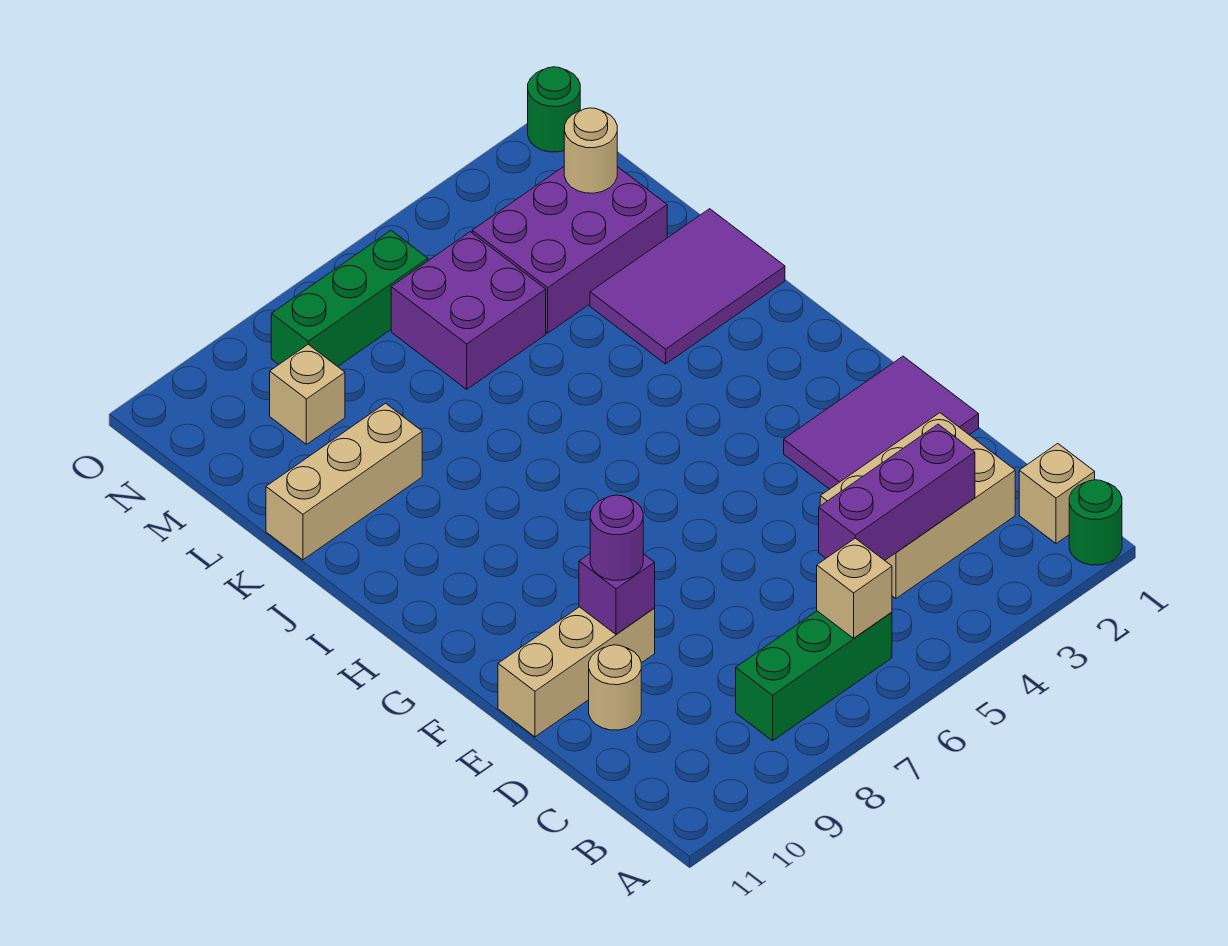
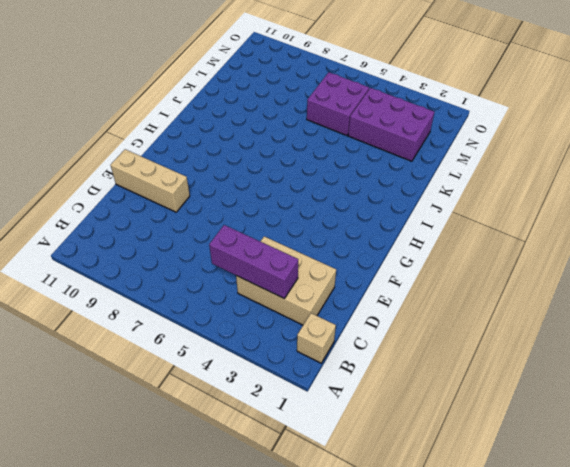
none -> green 1x1 round brick [1069,480,1122,565]
none -> green 1x3 brick [736,611,892,741]
none -> tan 1x1 round brick [589,645,641,730]

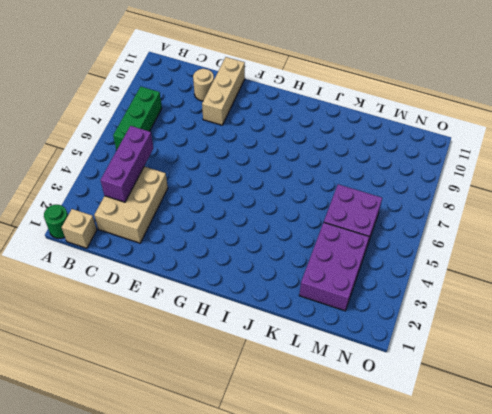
none -> purple 2x3 tile [784,356,979,489]
none -> purple 2x3 tile [590,209,785,364]
none -> tan 1x3 brick [266,403,422,560]

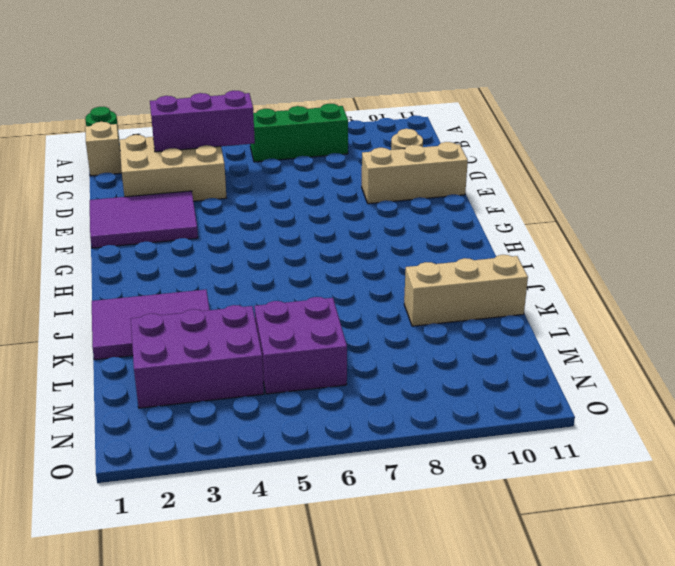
none -> tan 1x1 brick [270,344,345,444]
none -> green 1x3 brick [271,231,428,367]
none -> green 1x1 round brick [528,67,580,152]

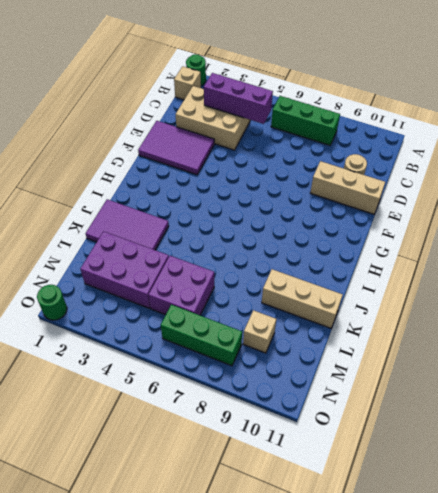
none -> tan 1x1 brick [817,538,892,638]
none -> purple 1x1 brick [579,554,655,634]
none -> tan 1x1 round brick [564,108,617,193]

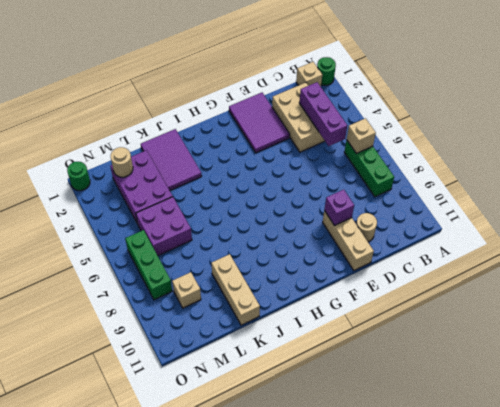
none -> purple 1x1 round brick [590,495,643,580]

